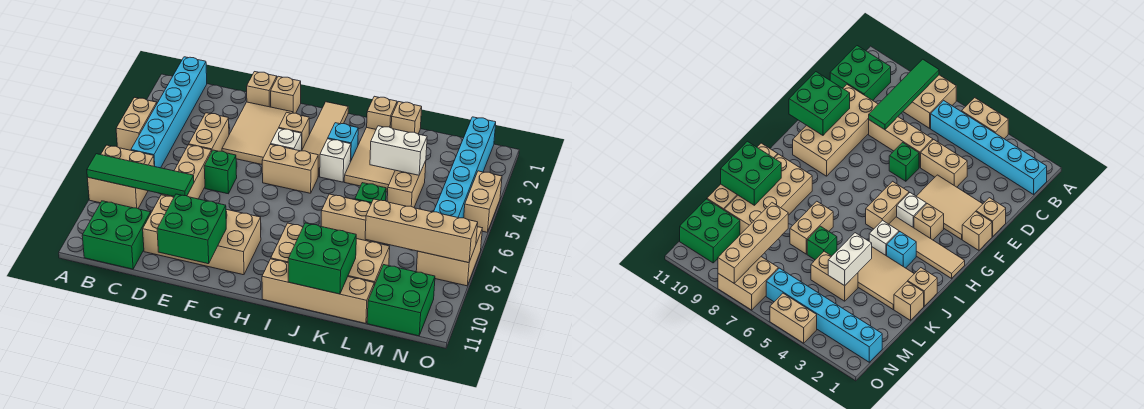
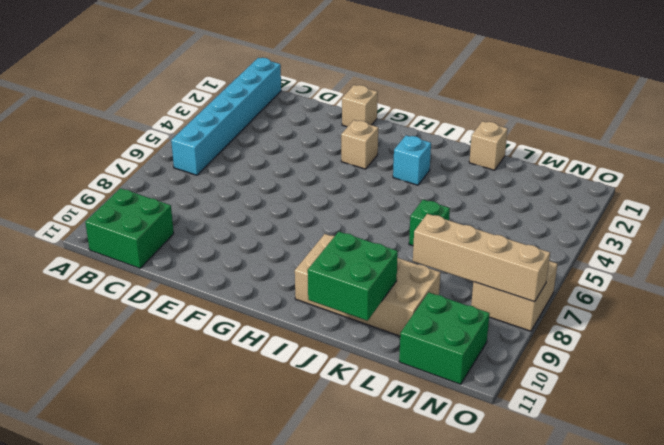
none -> tan 1x2 brick [116,97,157,150]
none -> tan 2x2 brick [87,145,154,208]
none -> tan 1x2 brick [189,113,229,151]
none -> tan 1x3 brick [162,145,212,199]

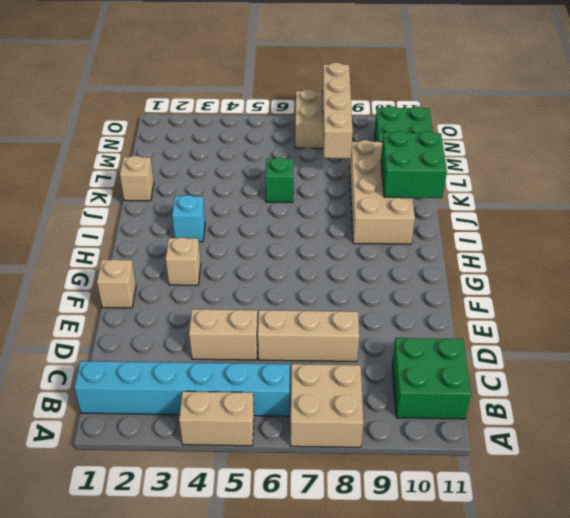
none -> tan 2x4 brick [143,195,261,275]
none -> tan 1x1 brick [247,72,277,107]
none -> tan 2x3 tile [222,102,293,164]
none -> green 1x1 brick [204,150,237,194]

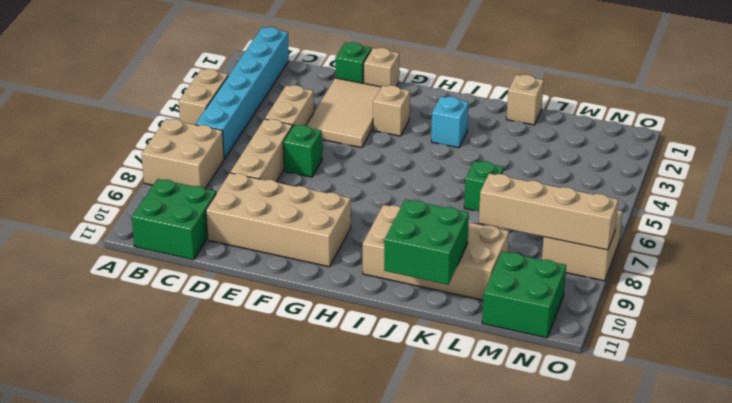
green 1x1 brick [335,42,371,83] -> tan 1x1 brick [247,72,277,107]
none -> white 1x1 brick [271,128,302,151]
none -> tan 1x2 brick [262,144,318,193]
none -> tan 1x4 tile [302,102,348,177]
none -> white 1x1 brick [320,139,351,182]

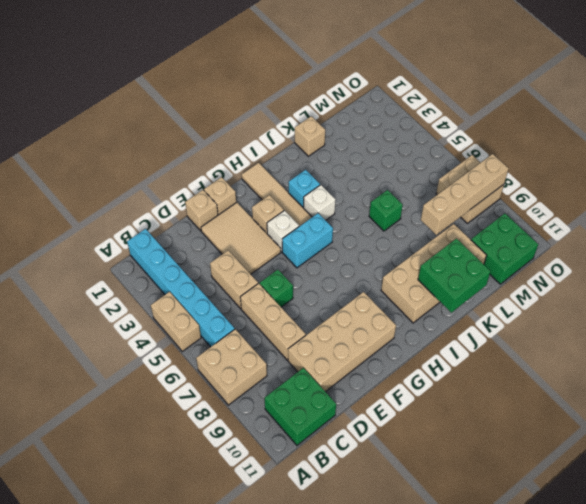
cyan 1x2 brick [282,213,333,268] -> tan 1x2 brick [262,144,318,193]
none -> tan 1x4 brick [262,259,374,323]
none -> tan 1x1 brick [367,96,397,129]
none -> tan 2x3 tile [344,128,395,192]
none -> tan 1x2 brick [321,194,372,242]

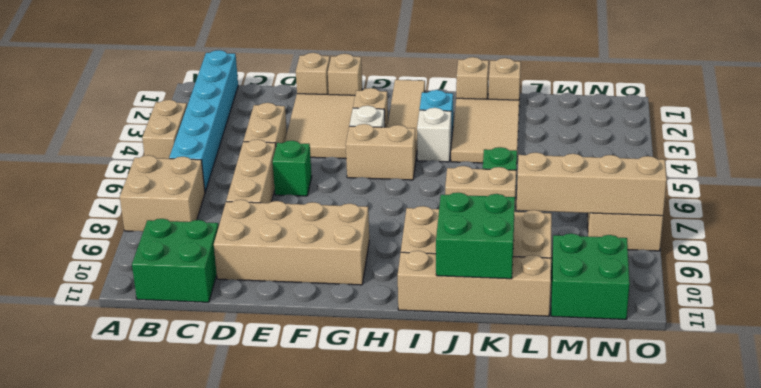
none -> tan 1x2 brick [387,161,426,207]
none -> cyan 1x6 brick [434,117,496,218]
none -> tan 1x2 brick [464,171,502,232]
none -> green 1x4 tile [87,154,194,196]

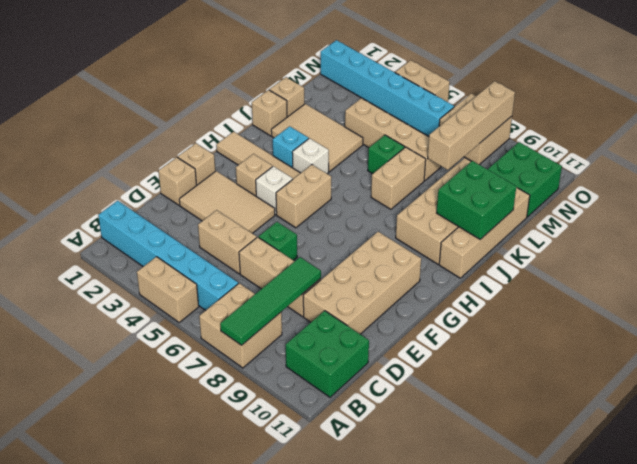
tan 1x4 brick [345,98,441,181] -> tan 1x2 brick [387,161,426,207]
none -> green 2x2 brick [157,194,226,264]
none -> white 1x2 brick [370,126,427,175]

